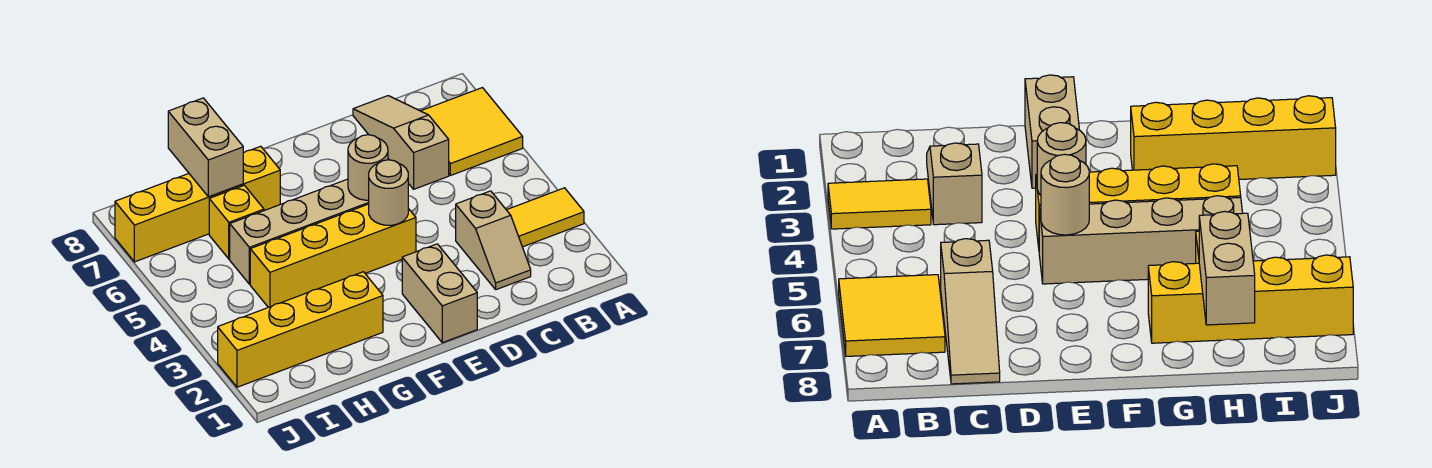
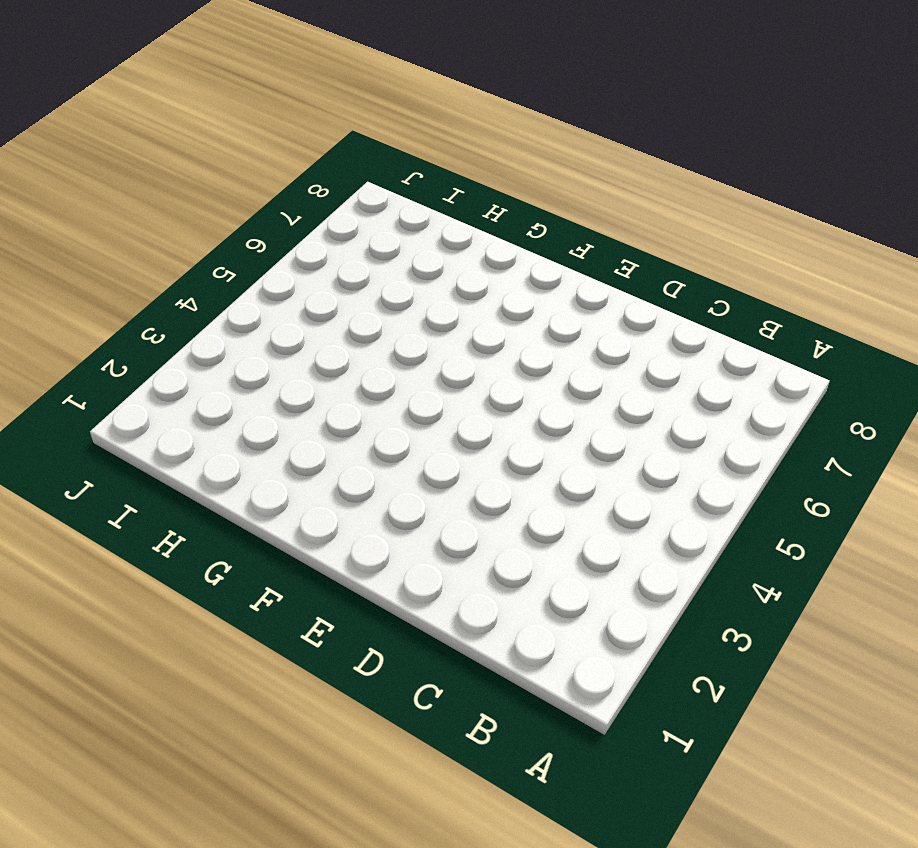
none -> yellow 1x2 tile [507,188,584,247]
none -> yellow 2x2 tile [421,88,523,176]
none -> tan 1x2 slope [456,191,531,290]

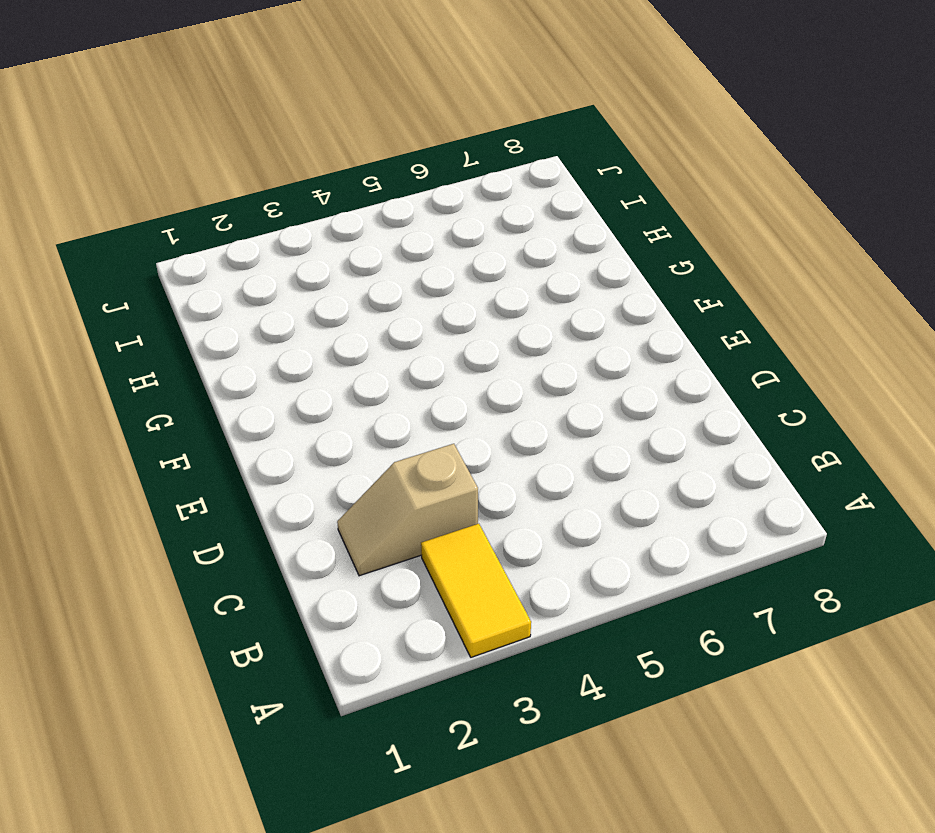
none -> yellow 2x2 tile [421,88,523,176]
none -> tan 1x3 slope [353,96,449,189]
none -> tan 1x2 brick [402,244,477,343]

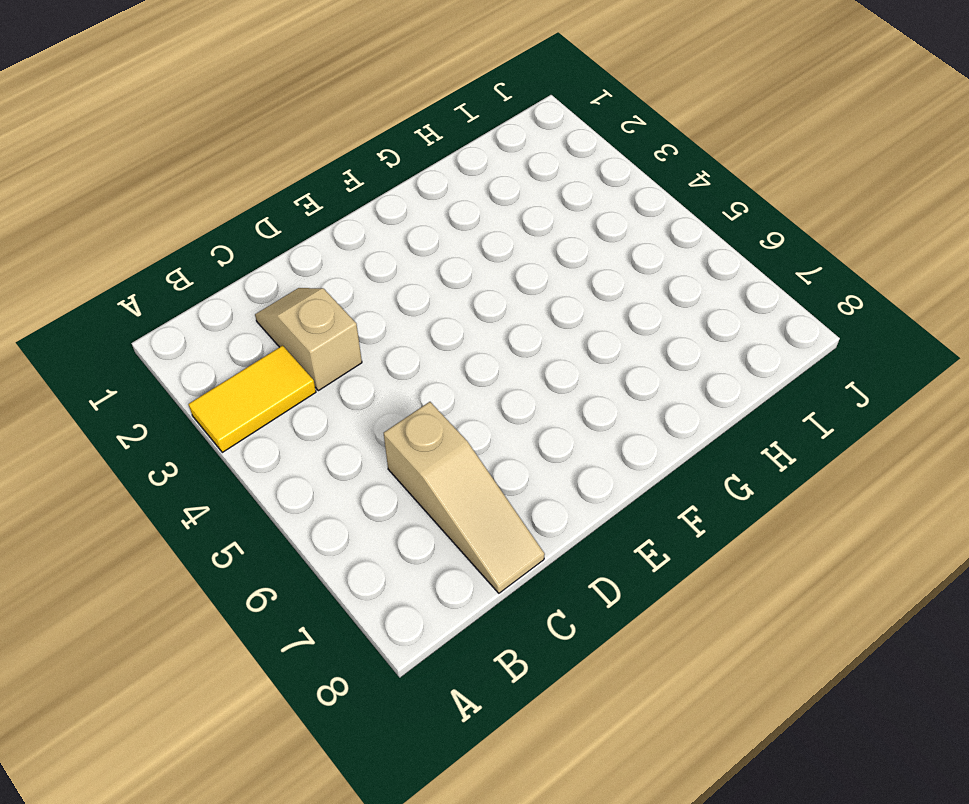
none -> yellow 2x2 tile [421,88,523,176]
none -> tan 1x2 brick [402,244,477,343]
none -> yellow 1x4 brick [250,204,416,307]

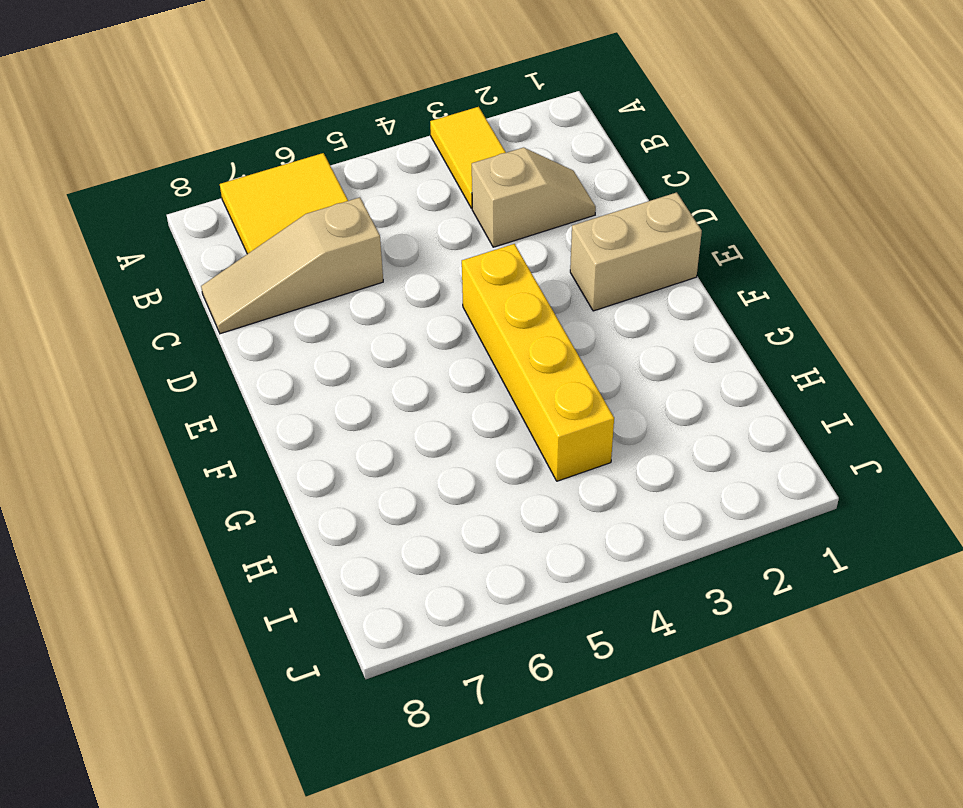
none -> tan 1x4 brick [230,179,369,284]
none -> yellow 1x4 brick [218,272,383,387]
none -> yellow 1x4 brick [115,146,280,262]

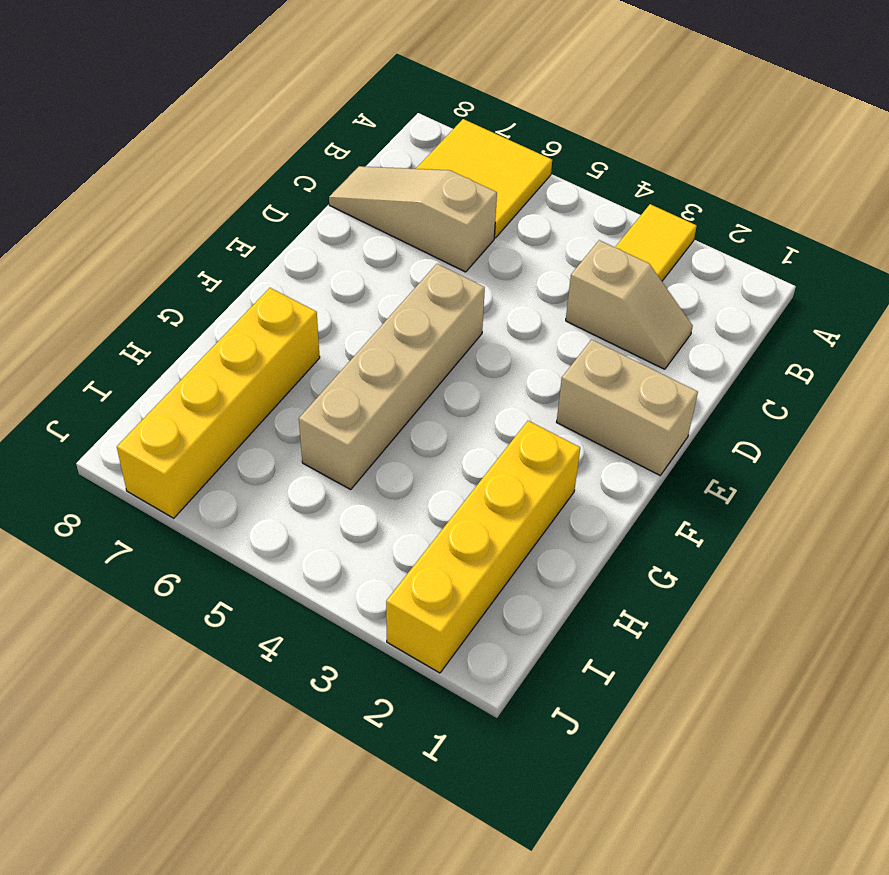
none -> yellow 1x4 brick [250,204,416,307]
none -> yellow 1x1 brick [209,185,264,259]
none -> tan 1x1 round brick [369,160,408,225]

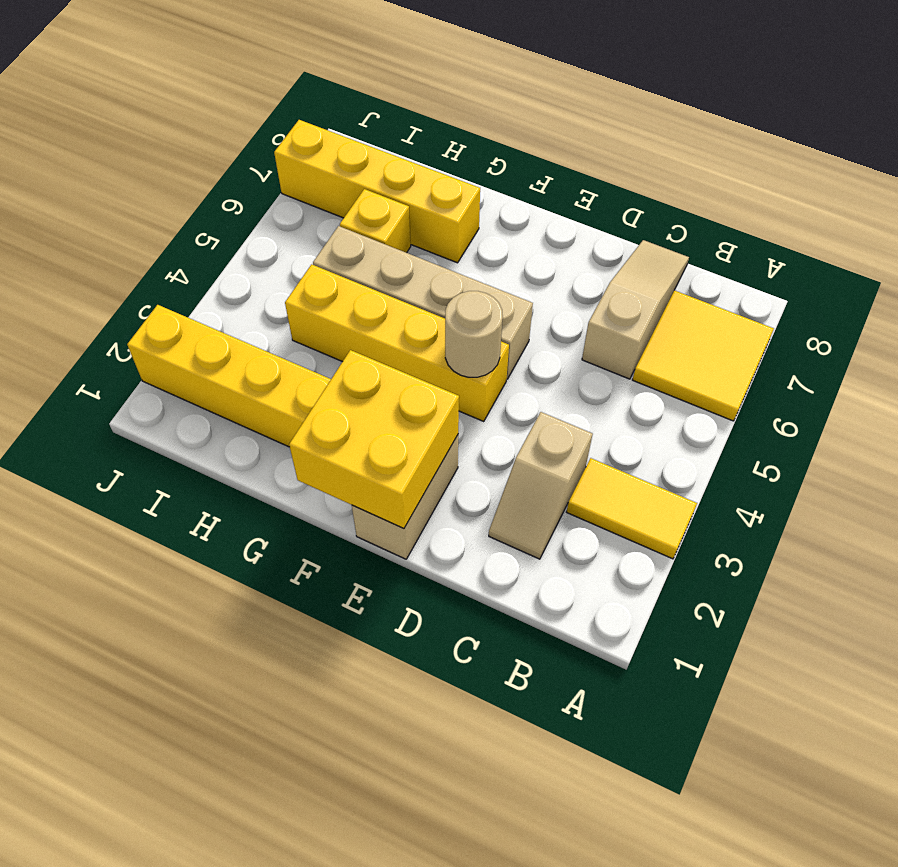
yellow 2x2 brick [289,350,459,529] -> none
none -> tan 1x1 round brick [348,135,388,200]
none -> tan 1x2 brick [168,98,243,197]

